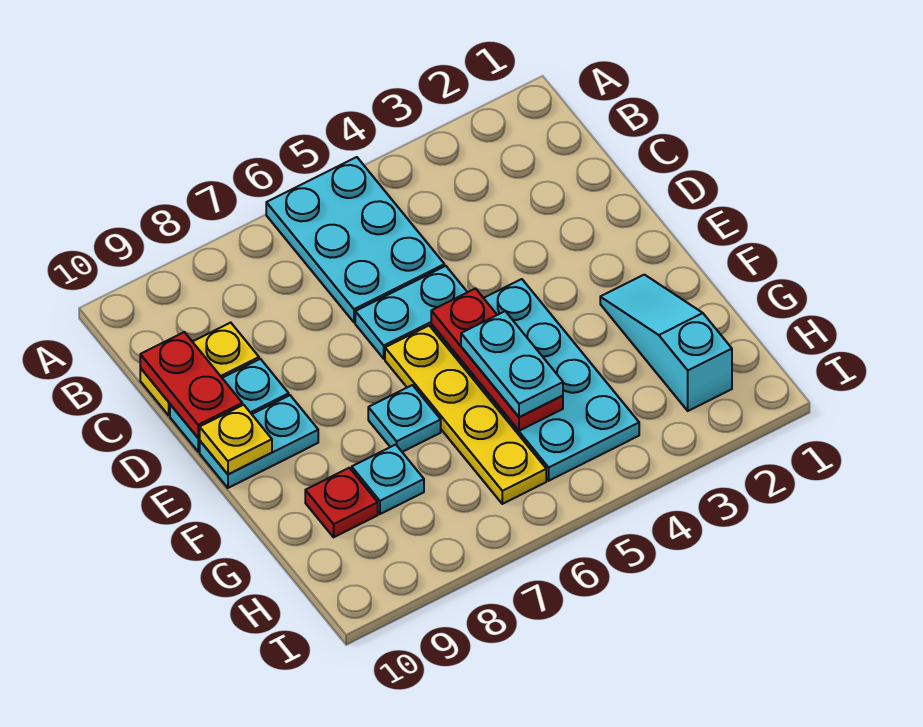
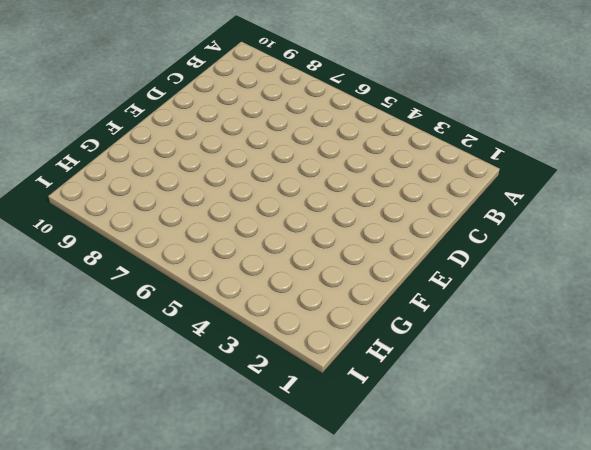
none -> cyan 2x3 plate [266,157,444,322]
none -> yellow 1x2 plate [140,323,259,415]
none -> cyan 1x2 plate [355,266,467,359]

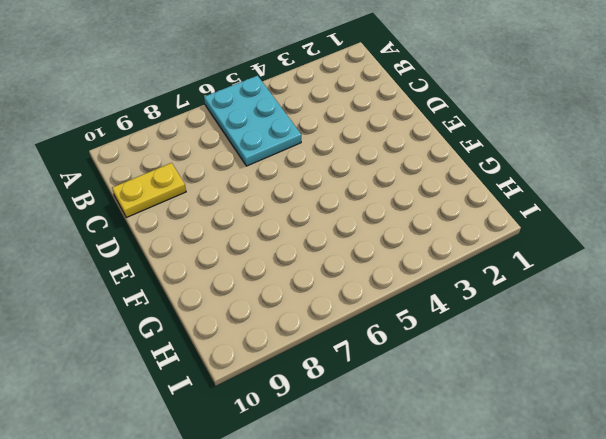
none -> cyan 1x2 plate [355,266,467,359]
none -> cyan 1x2 plate [170,359,289,452]
none -> cyan 2x4 plate [431,279,639,481]

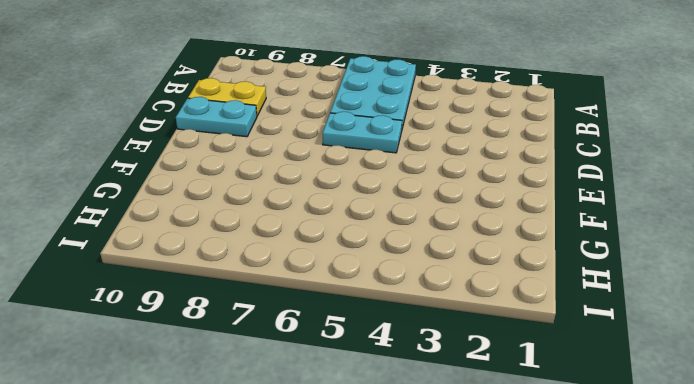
none -> cyan 2x4 plate [431,279,639,481]
none -> yellow 1x4 plate [385,326,546,504]
none -> cyan 1x2 plate [200,395,318,488]

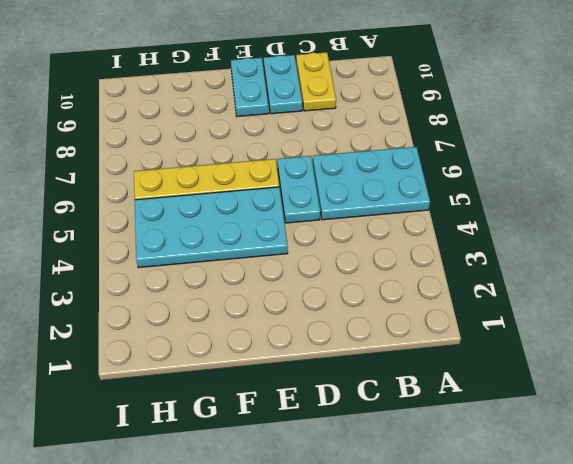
none -> cyan 1x3 slope [600,275,732,411]
none -> cyan 1x1 plate [368,385,441,452]
none -> cyan 1x1 plate [352,445,424,514]

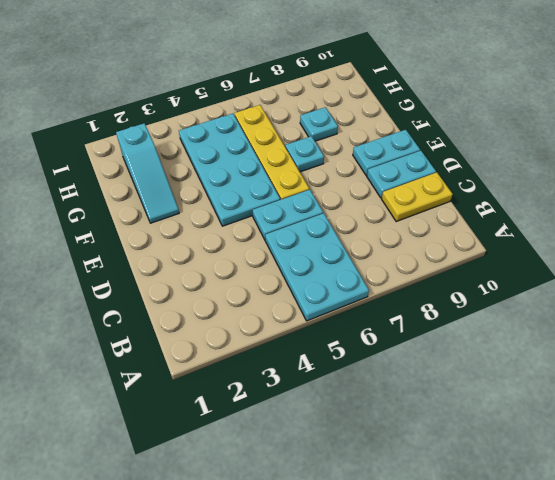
none -> red 1x1 plate [305,468,378,537]
none -> red 1x2 plate [140,332,242,438]
none -> red 1x3 plate [431,288,563,431]

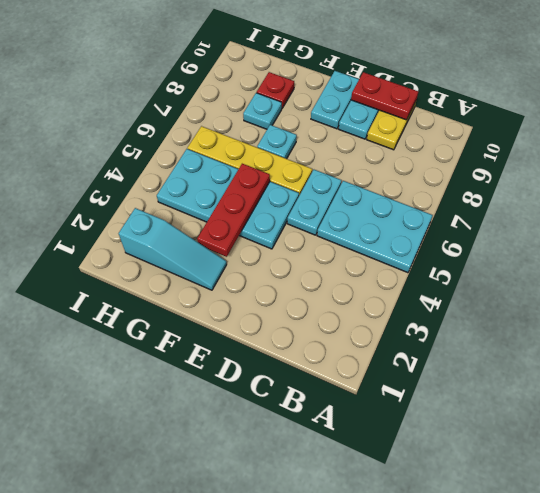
red 1x3 plate [197,164,270,257] -> red 1x3 plate turned to [431,288,563,431]
none -> yellow 1x1 plate [200,405,272,474]
none -> cyan 1x2 plate [461,311,563,417]

